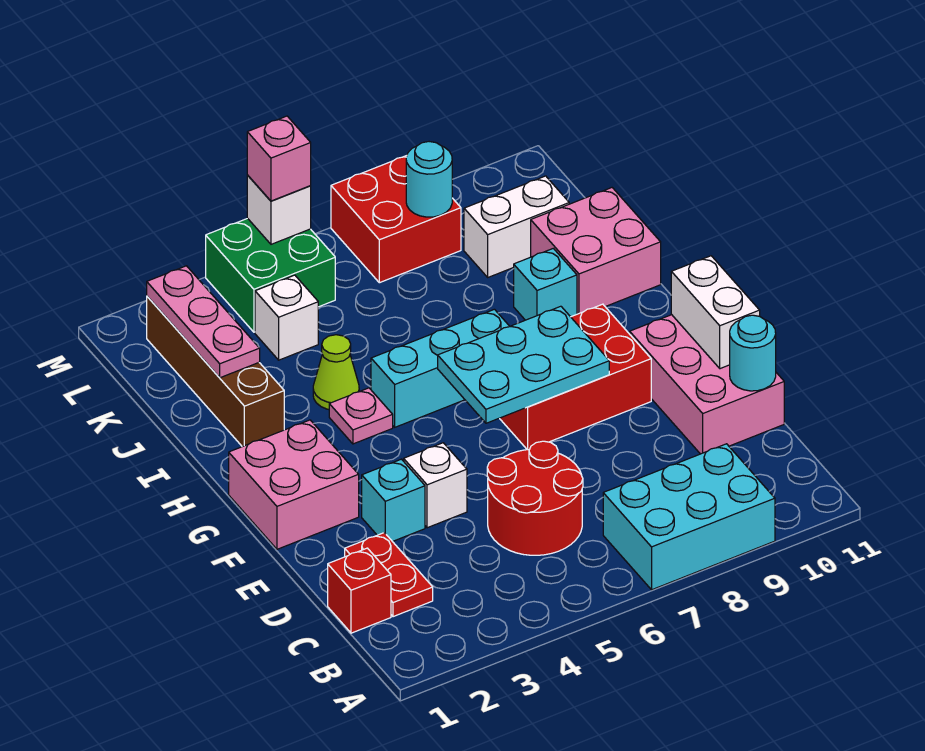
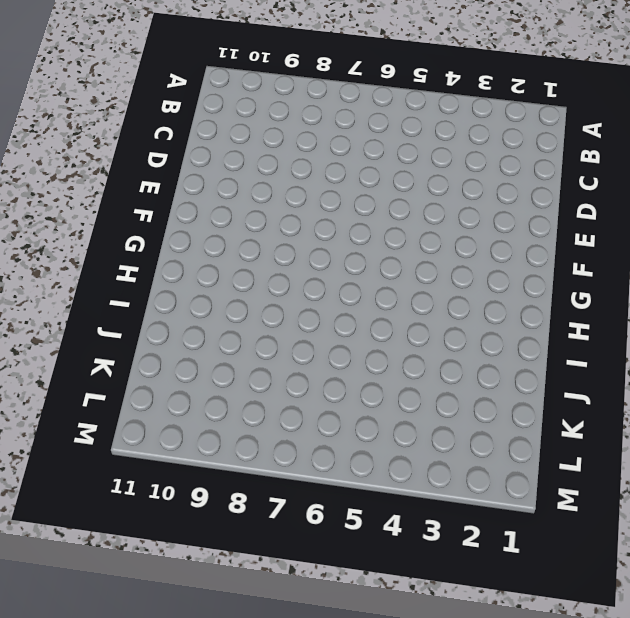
none -> cyan 2x3 brick [603,444,775,590]
none -> red 1x1 brick [328,548,391,633]
none -> red 1x2 plate [345,533,433,617]

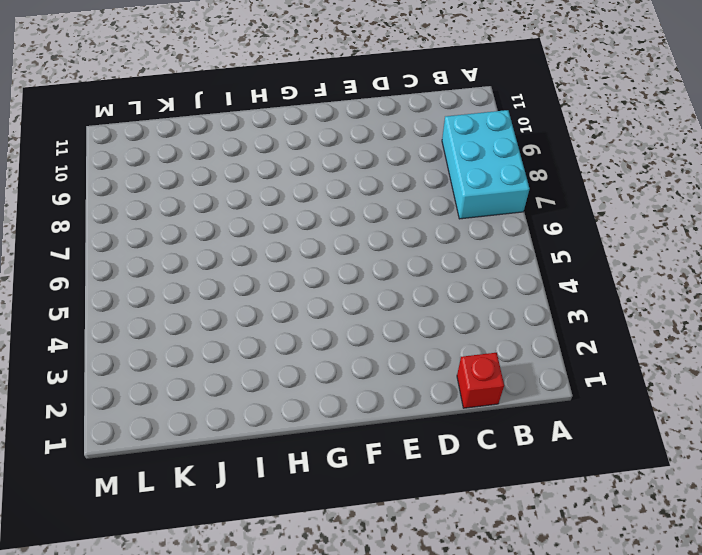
none -> red 1x2 plate [345,533,433,617]
none -> red 2x2 round brick [487,441,583,555]
none -> pink 2x3 brick [630,315,784,454]

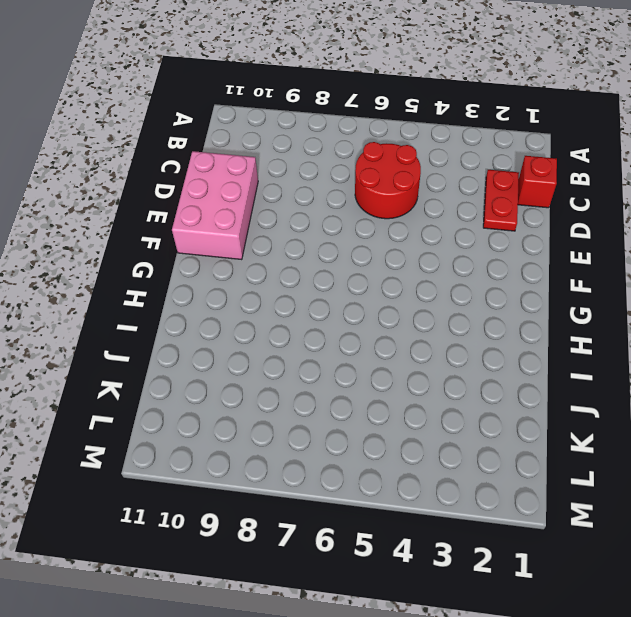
none -> cyan 2x3 brick [603,444,775,590]
none -> cyan 1x1 brick [362,459,425,542]
none -> white 1x1 brick [404,443,467,528]

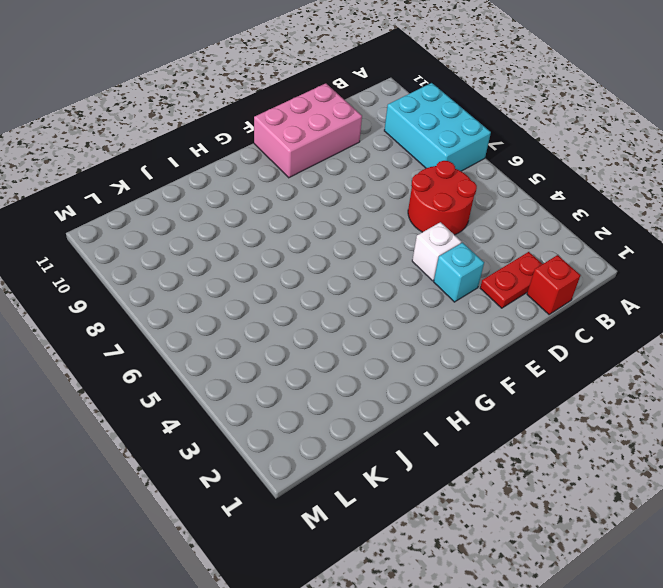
none -> pink 2x2 brick [229,420,359,549]
none -> red 2x3 brick [500,304,651,450]
none -> pink 1x1 plate [329,388,393,444]

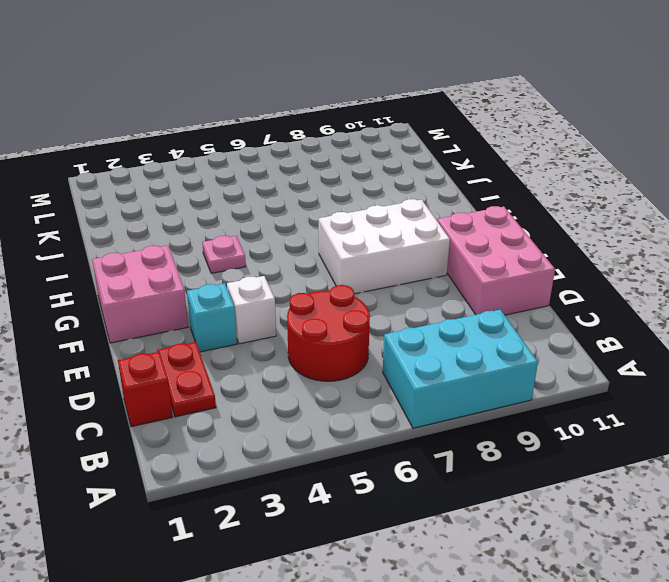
white 2x3 brick [319,199,450,294] -> red 2x3 brick [500,304,651,450]
none -> cyan 1x3 brick [371,309,510,427]
none -> brown 1x4 brick [146,296,284,447]
none -> lime 1x1 cone [313,335,359,409]

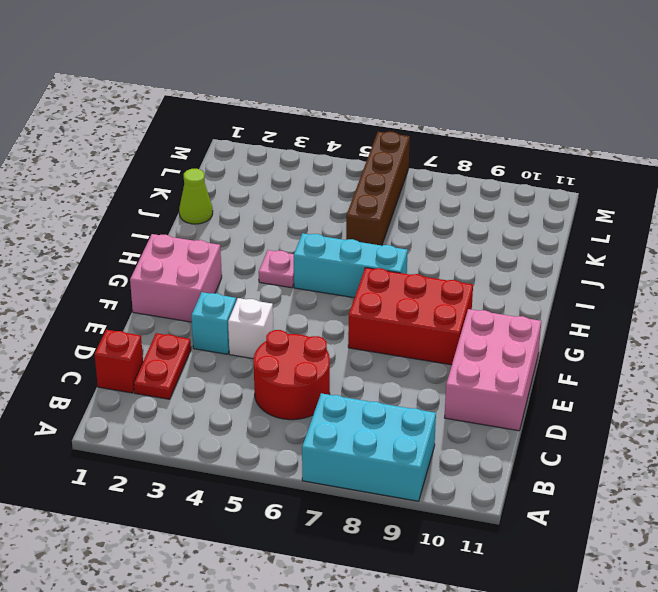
lime 1x1 cone [179,169,213,224] -> lime 1x1 cone moved to [313,335,359,409]
brown 1x4 brick [346,132,410,246] -> brown 1x4 brick moved to [146,296,284,447]
none -> cyan 1x1 brick [514,248,577,320]
none -> pink 2x2 brick [531,188,661,314]
none -> white 1x1 brick [255,275,318,360]

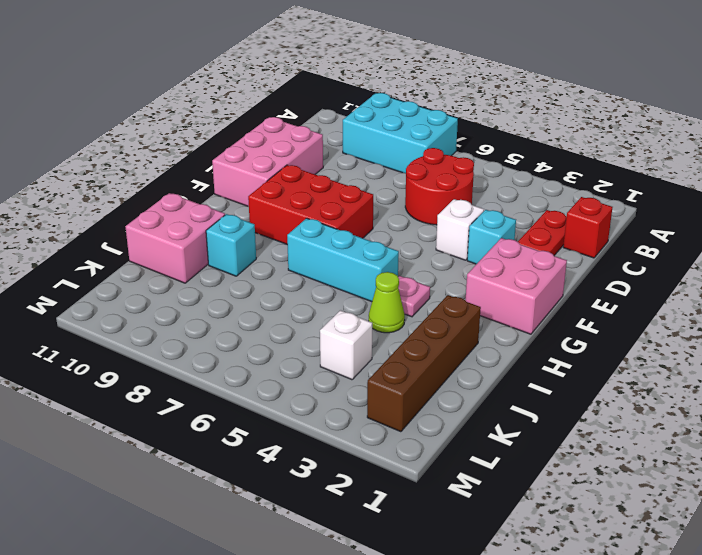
none -> white 1x2 brick [464,176,569,277]
none -> green 2x2 brick [206,218,335,332]
none -> red 2x2 brick [331,156,461,283]

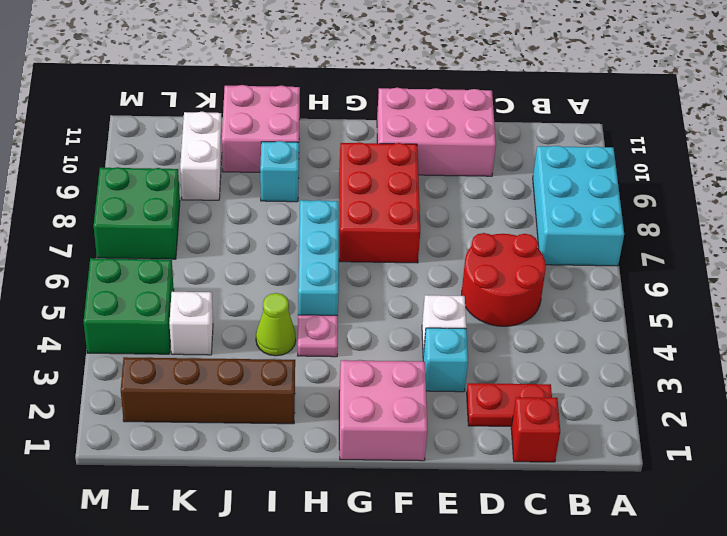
green 2x2 brick [94,167,180,259] -> red 2x2 brick [331,156,461,283]
none -> cyan 1x1 round brick [730,315,776,391]
none -> white 1x2 brick [671,256,760,369]
none -> cyan 2x3 plate [438,306,609,423]

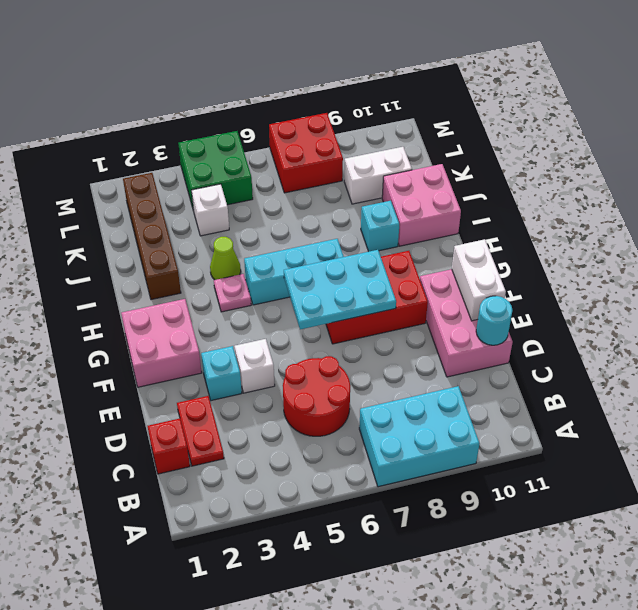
none -> pink 1x3 plate [147,266,260,378]
none -> cyan 1x1 round brick [406,142,452,217]
none -> white 1x1 brick [247,175,311,244]

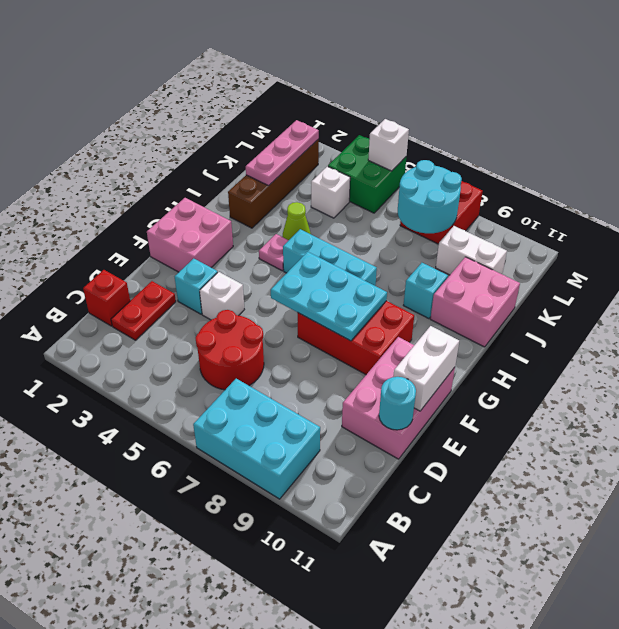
cyan 2x2 round brick [398,160,462,233] -> cyan 1x1 round brick [406,142,452,217]
none -> pink 1x1 brick [247,116,311,201]

